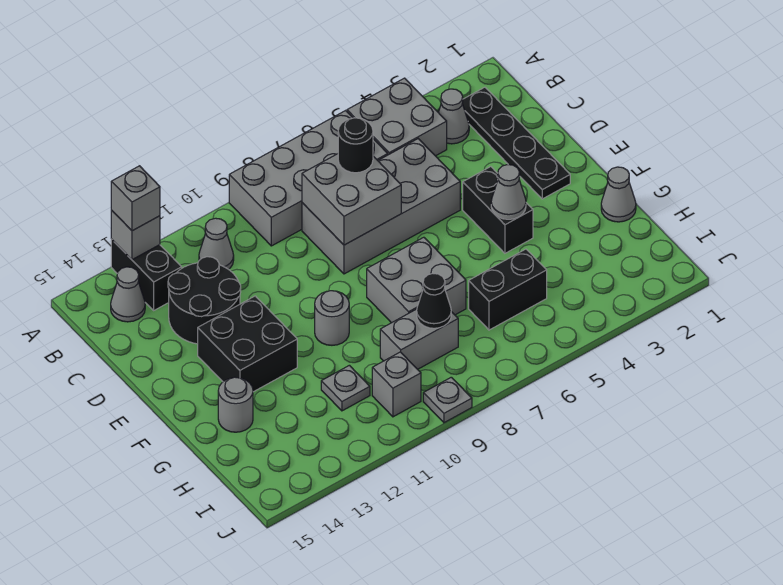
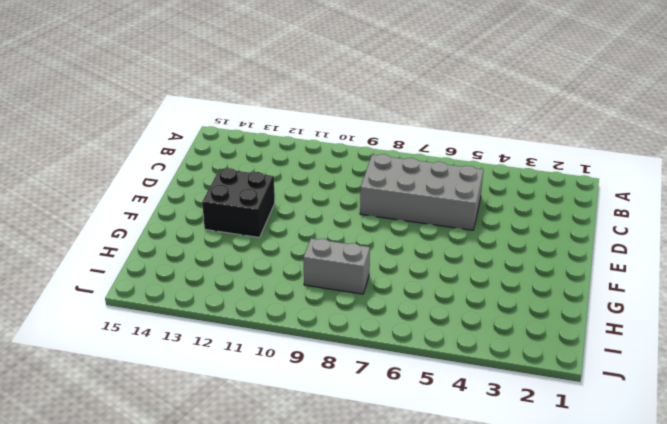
none -> grey 2x2 brick [347,78,447,156]
none -> grey 2x4 brick [229,111,388,246]
none -> black 1x2 brick [111,239,182,310]

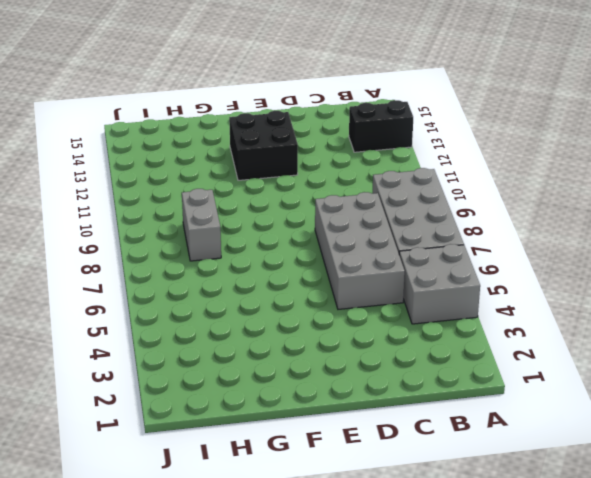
none -> black 1x4 plate [462,87,570,199]
none -> grey 1x1 cone [438,89,469,144]
none -> grey 1x1 cone [199,218,234,269]

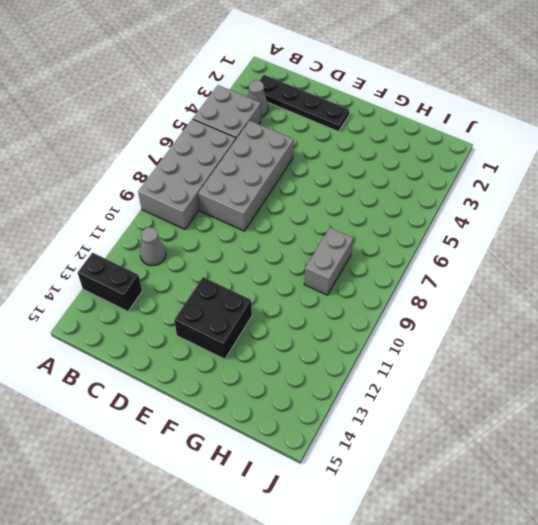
none -> grey 1x1 cone [111,267,145,322]
none -> black 2x2 round brick [168,257,241,344]
none -> black 1x2 brick [463,167,533,253]

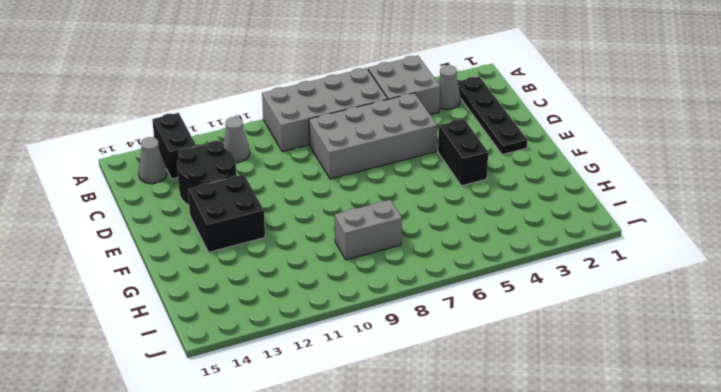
none -> grey 2x2 brick [367,237,466,323]
none -> grey 1x1 round brick [315,291,349,345]
none -> grey 1x1 cone [601,167,636,222]

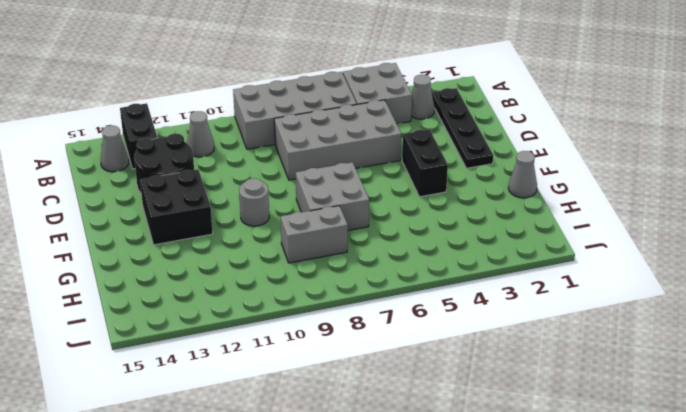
none -> grey 1x1 round brick [218,377,253,432]
none -> black 1x2 brick [469,249,547,330]
none -> grey 1x1 plate [321,365,370,411]

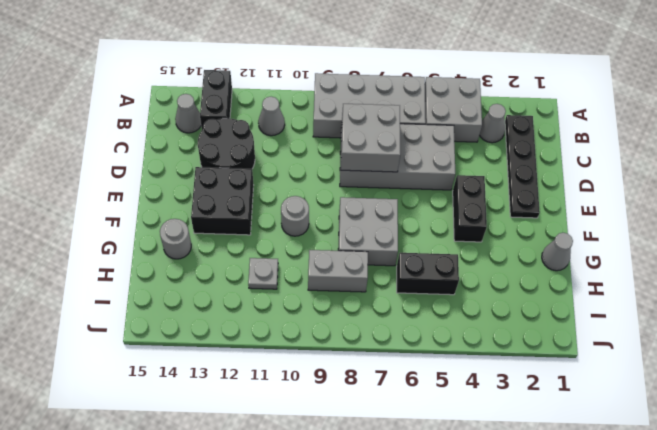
none -> grey 1x1 brick [372,352,421,417]
none -> grey 1x1 plate [423,377,472,423]
none -> grey 1x1 brick [111,210,160,260]

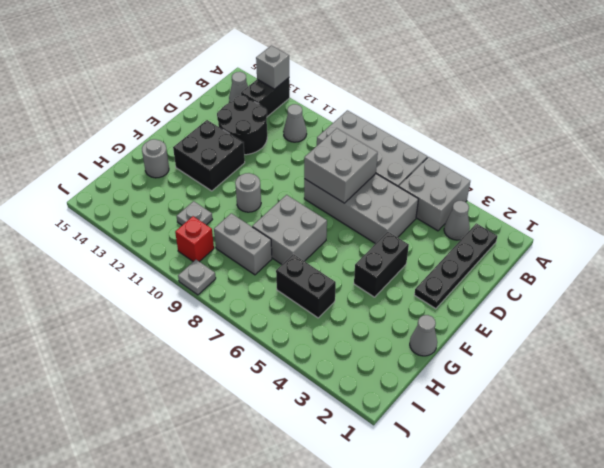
red 1x1 brick [175,216,214,262] -> grey 1x1 brick [372,352,421,417]
none -> grey 1x1 cone [491,165,526,219]
none -> black 1x1 cone [417,274,451,328]
none -> grey 1x1 brick [111,166,160,231]

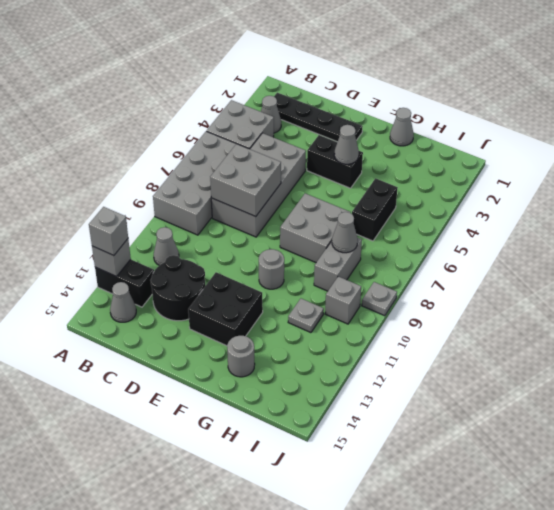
grey 1x1 cone [332,212,358,253] -> black 1x1 cone [417,274,451,328]
none -> black 1x1 round brick [338,118,373,173]

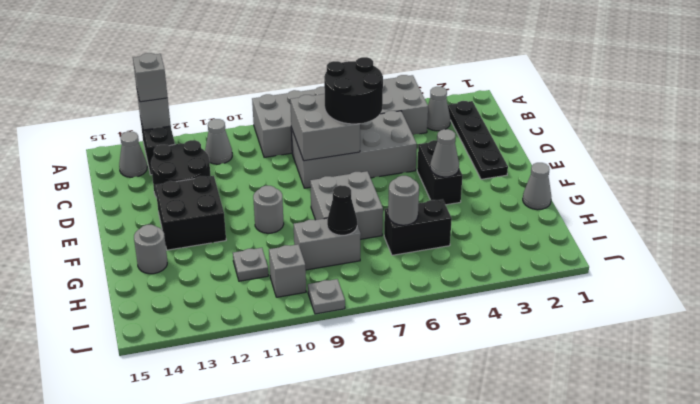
black 2x2 round brick [324,57,383,124] -> black 1x1 round brick [338,118,373,173]
grey 1x1 round brick [388,176,419,225] -> none

